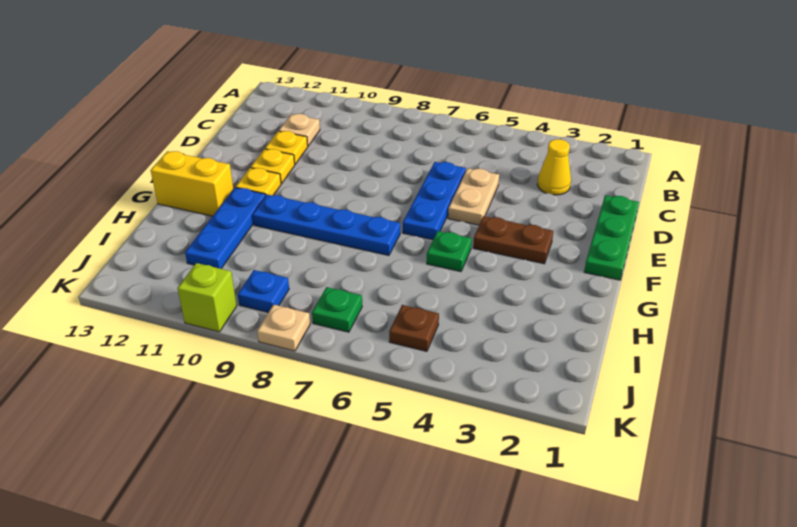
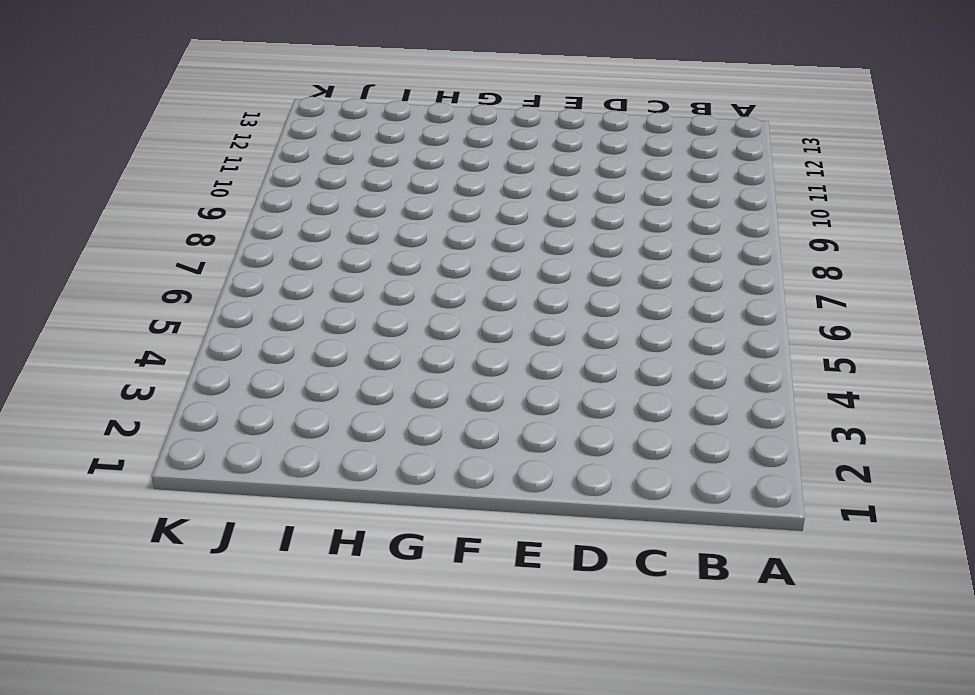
none -> yellow 1x1 cone [537,139,571,195]
none -> tan 1x1 plate [279,114,320,146]
none -> green 1x3 plate [584,195,639,280]

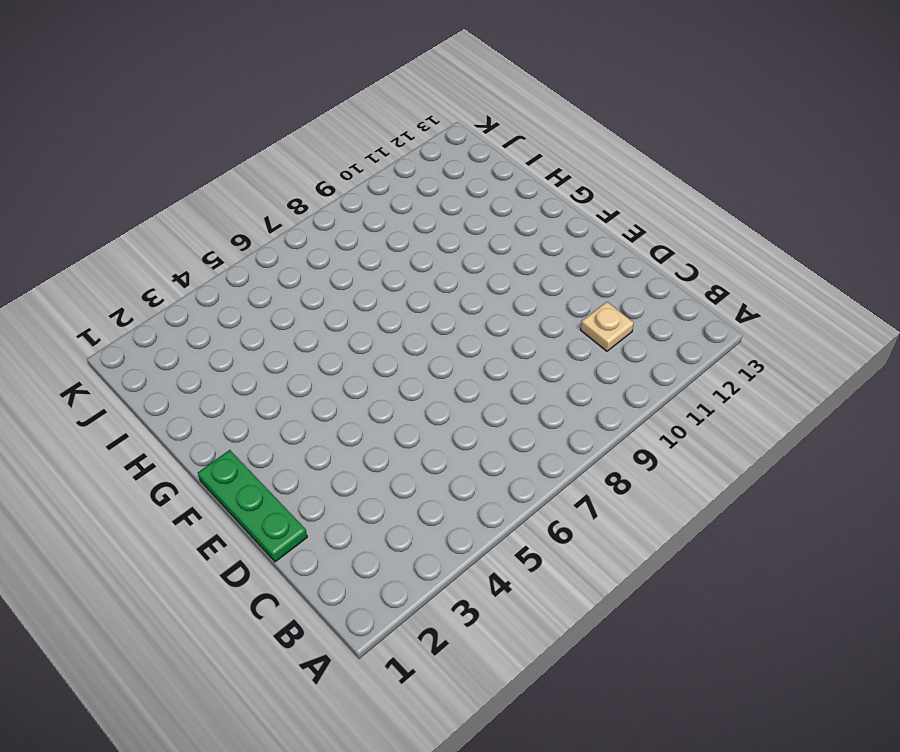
none -> yellow 1x1 cone [537,139,571,195]
none -> tan 1x2 plate [448,168,499,225]
none -> blue 1x3 plate [403,162,466,240]

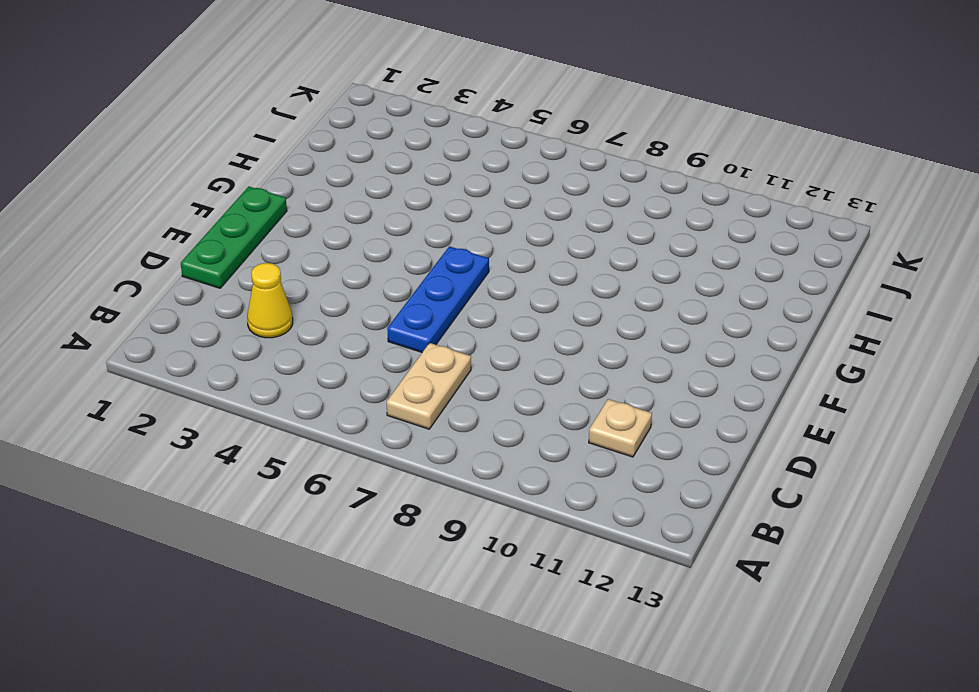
tan 1x2 plate [387,343,471,429] -> tan 1x2 plate moved to [448,168,499,225]
none -> yellow 1x1 plate [265,131,308,164]
none -> yellow 1x1 plate [251,149,295,184]
none -> brown 1x2 plate [473,216,553,264]

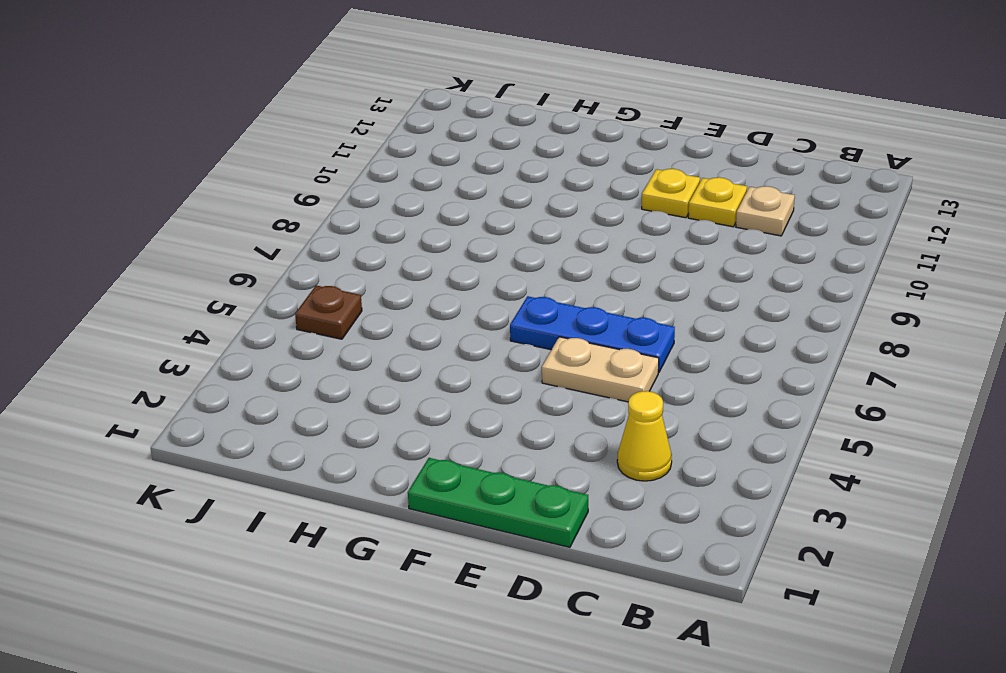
none -> brown 1x2 plate [473,216,553,264]
none -> yellow 1x1 plate [236,168,281,196]
none -> green 1x1 plate [427,231,472,272]

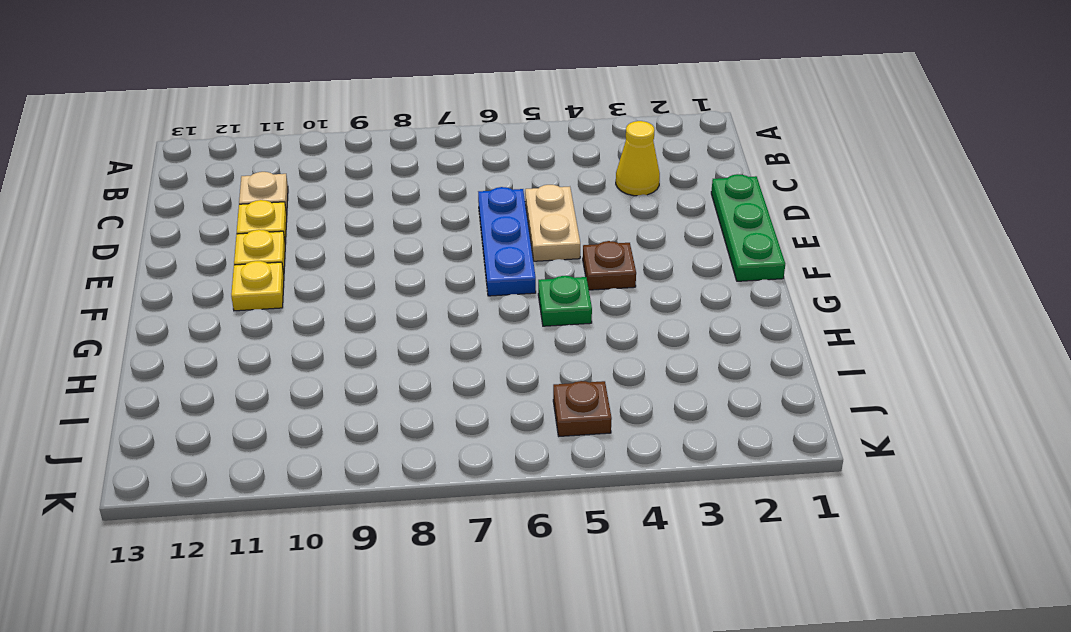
brown 1x1 plate [583,241,636,290] -> brown 1x2 plate [473,216,553,264]
none -> blue 1x4 plate [253,194,400,256]
none -> blue 1x3 plate [185,188,266,269]
none -> yellow 1x2 brick [151,151,233,216]

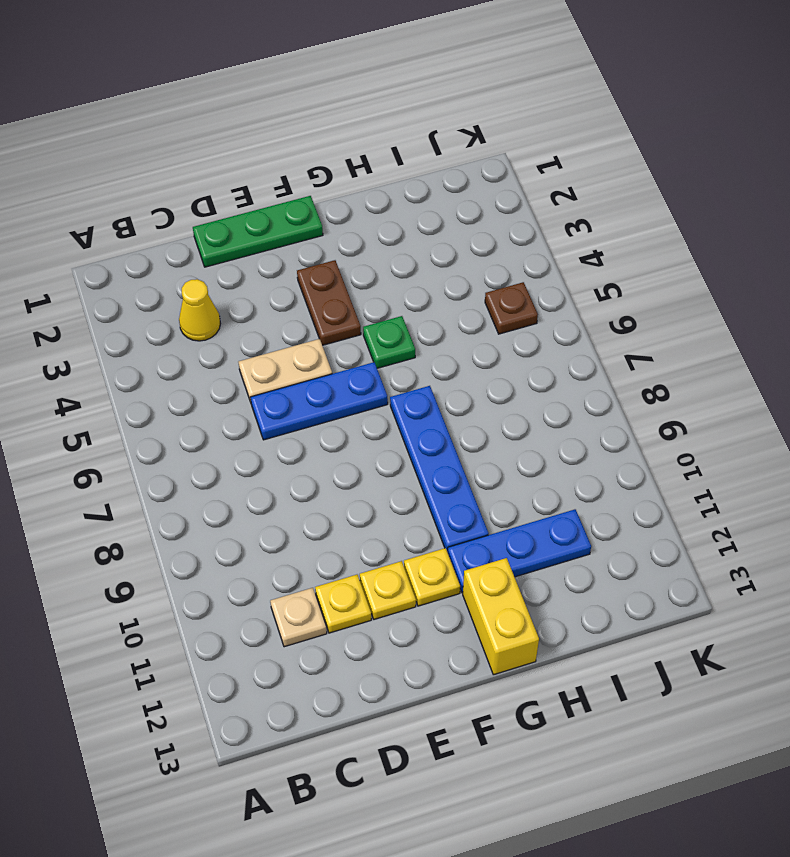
none -> green 1x1 plate [312,287,362,332]
none -> blue 1x1 plate [238,270,289,312]
none -> tan 1x1 plate [257,305,310,351]

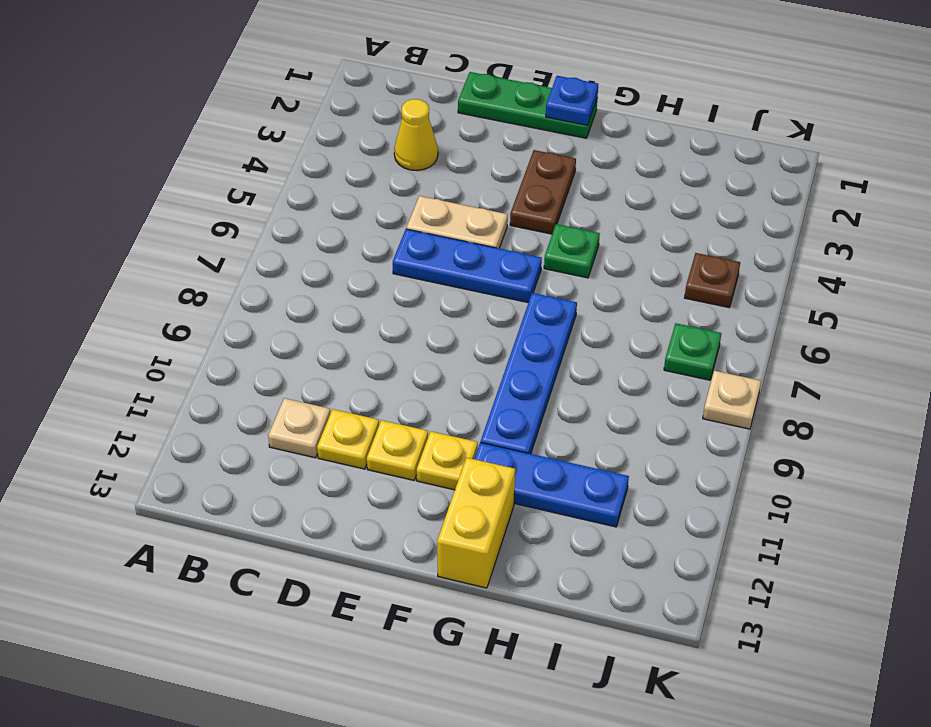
blue 1x1 plate [546,76,598,125] -> blue 1x1 plate moved to [238,270,289,312]
none -> lime 1x1 brick [177,263,237,332]

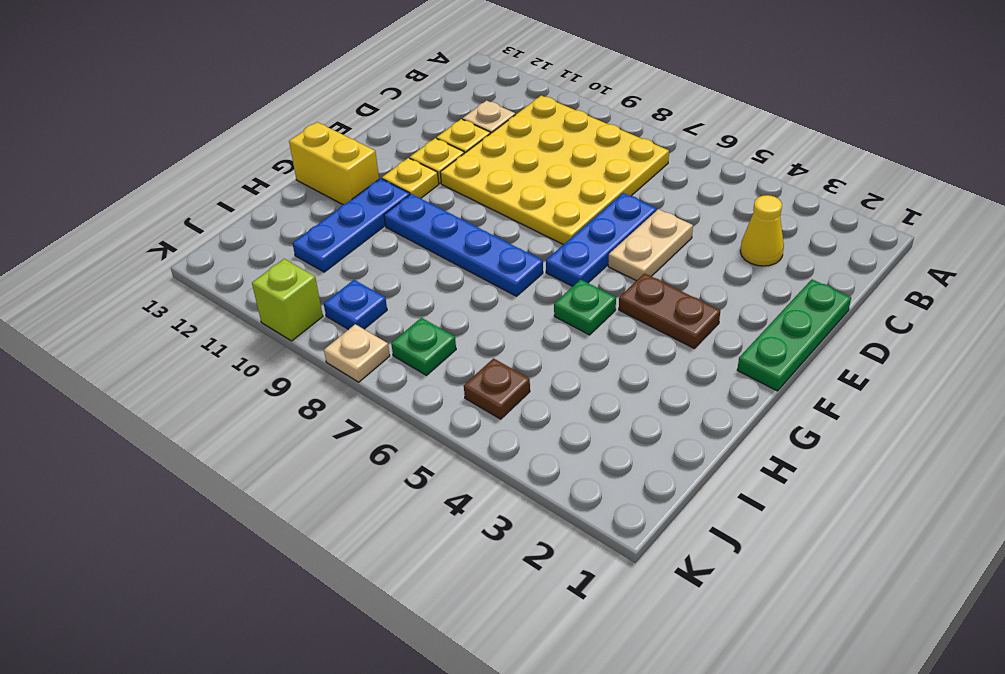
yellow 4x4 plate [440,96,669,245] -> none

